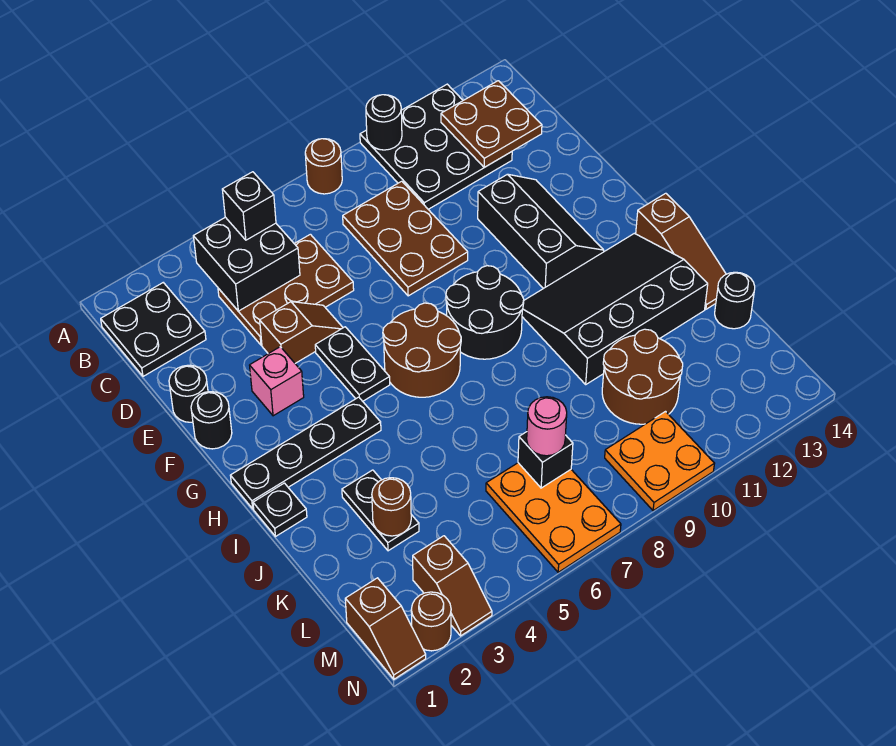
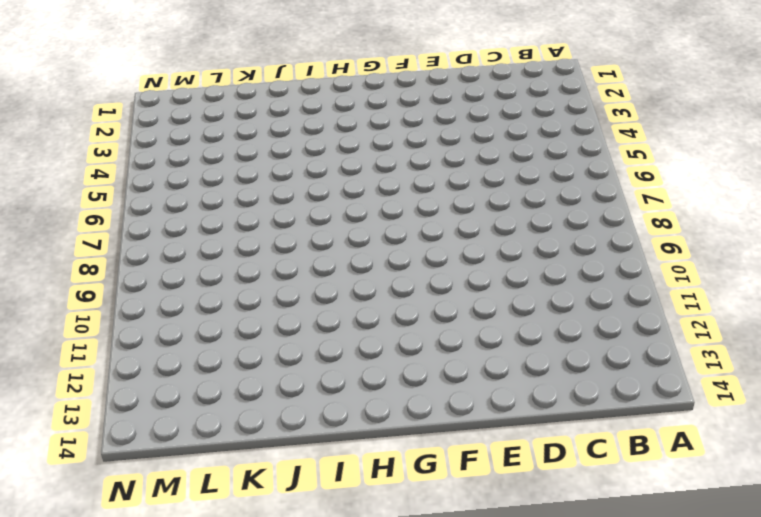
none -> brown 1x1 round brick [305,139,342,194]
none -> black 3x3 plate [360,84,512,209]
none -> black 2x2 plate [101,283,206,376]
none -> brown 2x3 plate [218,234,354,345]

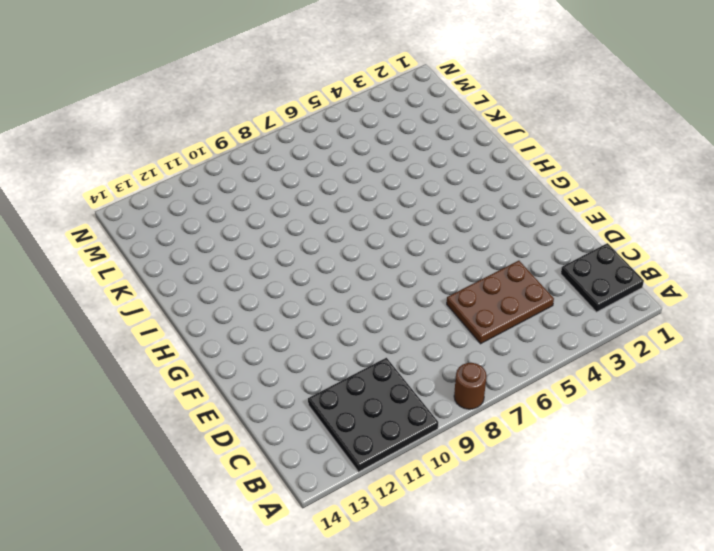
none -> brown 2x3 plate [343,181,468,296]
none -> black 1x1 round brick [169,365,208,422]
none -> brown 1x2 slope [260,302,343,363]
none -> black 2x3 slope [478,174,604,289]

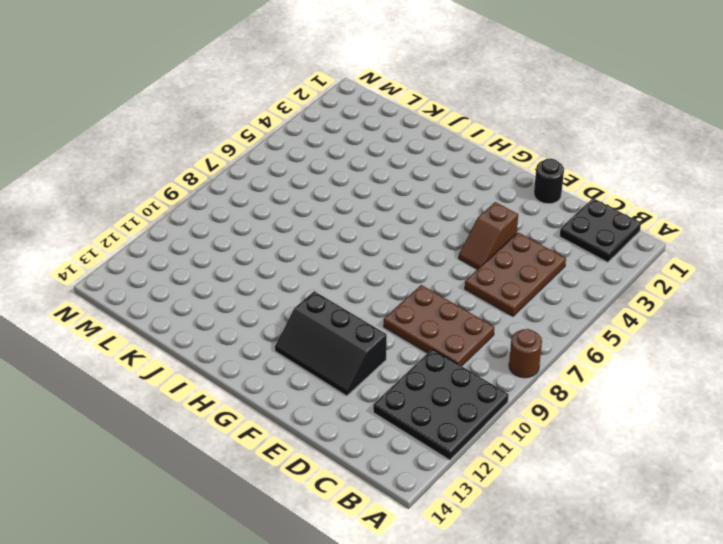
none -> black 1x1 round brick [191,392,232,449]
none -> pink 1x1 brick [250,347,304,416]
none -> black 1x2 plate [315,327,390,401]
none -> brown 2x2 round brick [383,303,461,397]

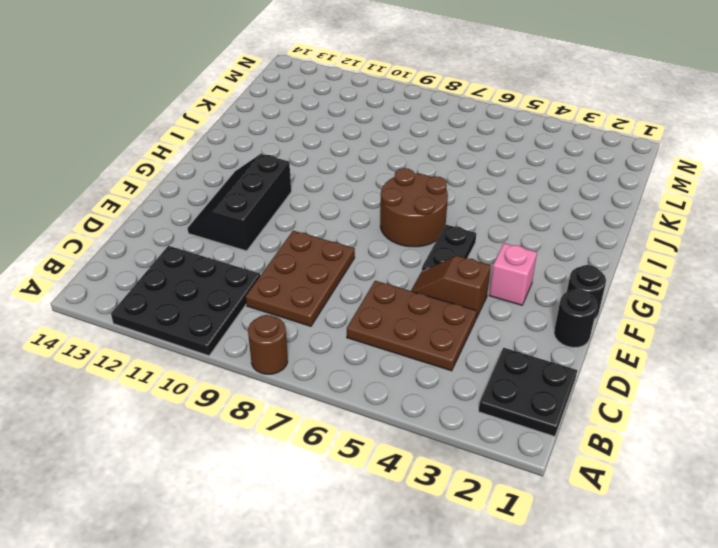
none -> black 2x2 round brick [446,266,524,359]
none -> black 1x4 plate [230,397,381,509]
none -> black 3x4 slope [522,233,708,384]
none -> brown 1x3 slope [636,193,726,309]

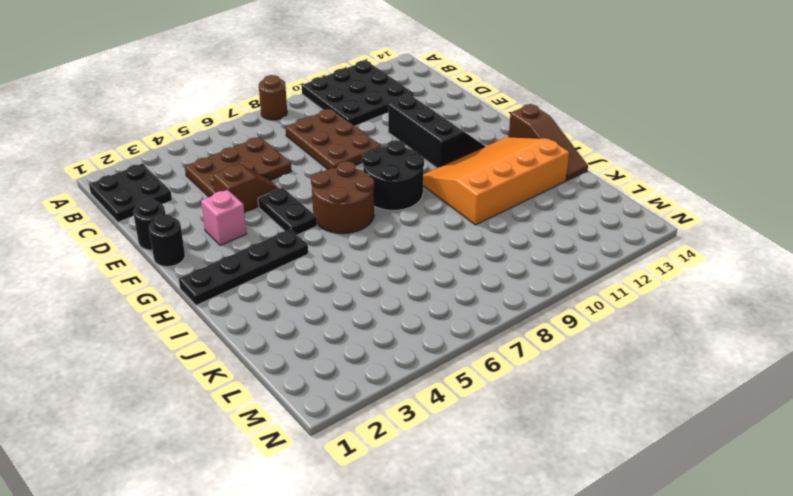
orange 3x4 slope [423,137,569,225] -> black 3x4 slope [522,233,708,384]
none -> black 1x1 plate [253,483,307,536]
none -> black 1x2 plate [342,470,419,551]
none -> brown 2x2 round brick [602,329,683,424]
none -> black 1x1 round brick [715,272,755,329]

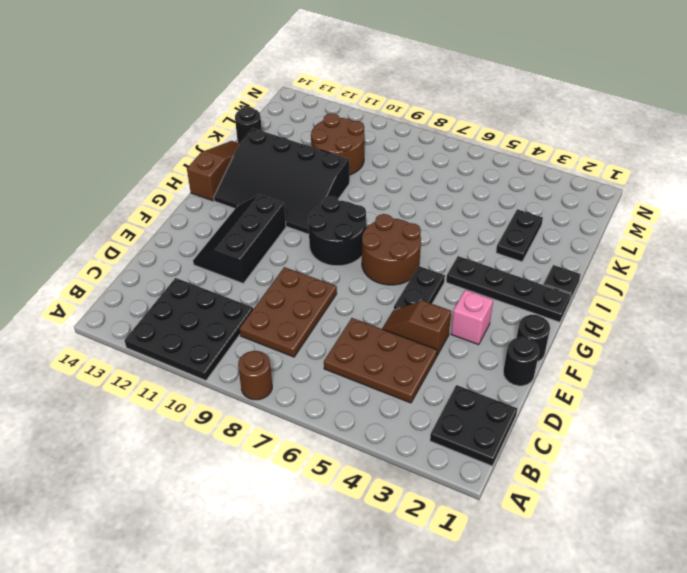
none -> orange 2x3 plate [486,463,621,572]
none -> brown 1x2 slope [345,578,426,679]
none -> brown 1x2 slope [413,536,492,636]
none -> orange 2x2 plate [605,412,715,511]

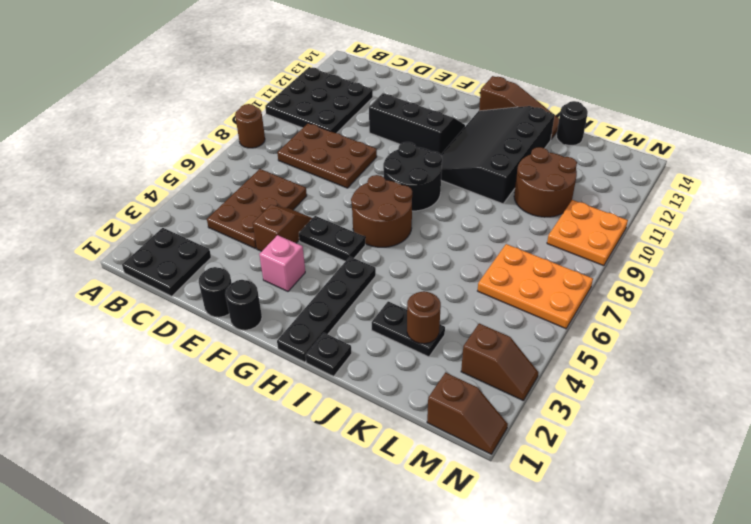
none -> brown 1x1 round brick [411,592,451,651]
none -> black 1x1 round brick [366,95,402,150]
none -> black 2x2 brick [193,217,300,311]
none -> brown 2x2 plate [441,81,542,167]

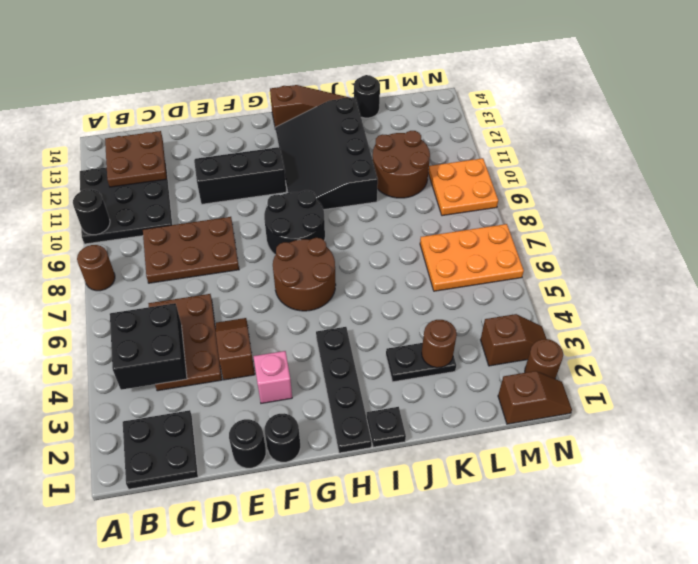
none -> black 1x2 plate [315,327,390,401]
none -> black 1x1 brick [518,432,573,488]
none -> black 1x1 brick [222,172,276,240]
none -> pink 1x1 round brick [527,397,567,456]

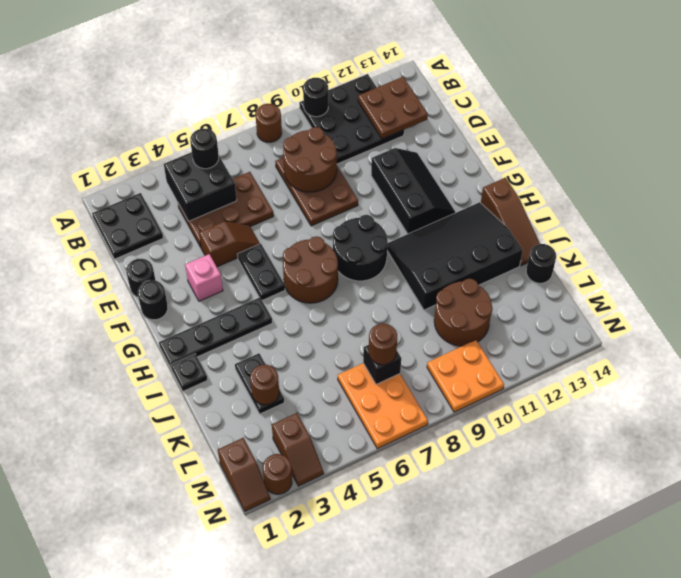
black 1x1 round brick [190,129,219,169] -> black 1x1 brick [222,172,276,240]
brown 2x2 round brick [283,127,337,192] -> none
brown 1x1 round brick [369,324,397,365] -> pink 1x1 round brick [527,397,567,456]

